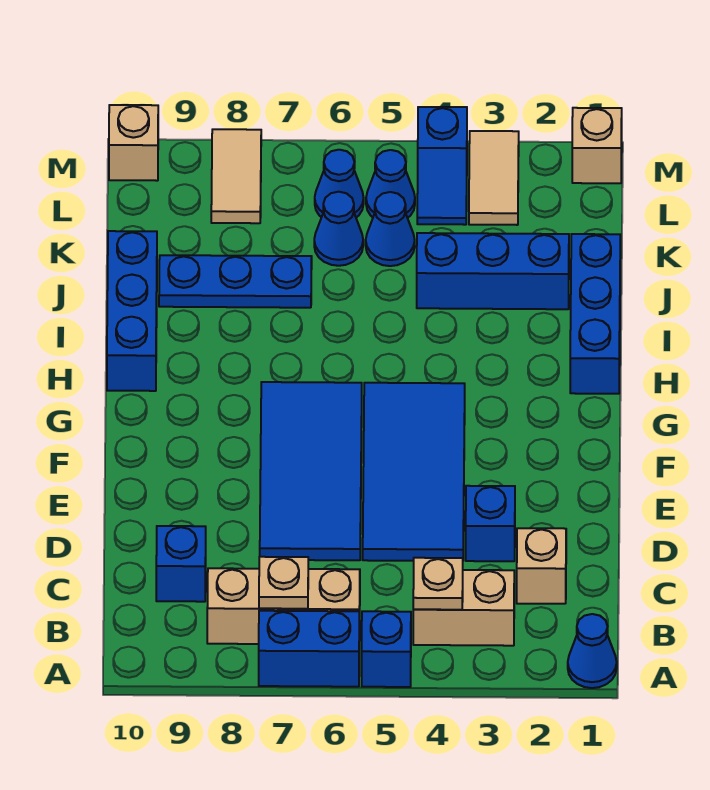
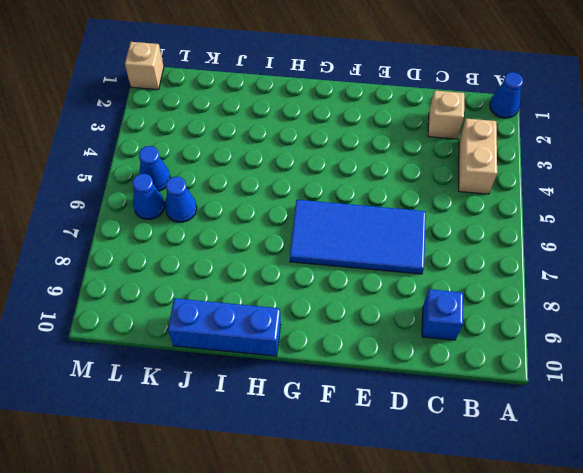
none -> blue 1x1 brick [362,611,411,687]
none -> blue 1x2 brick [259,611,359,687]
none -> tan 1x3 brick [207,568,360,644]

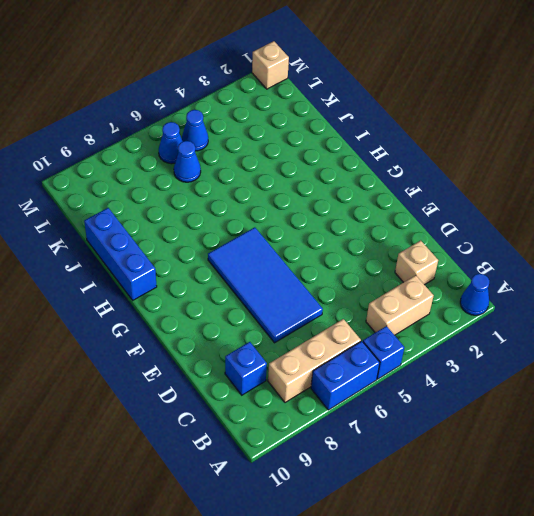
none -> blue 1x1 brick [466,486,515,561]
none -> blue 2x4 tile [363,383,465,561]
none -> blue 1x3 brick [570,234,620,394]

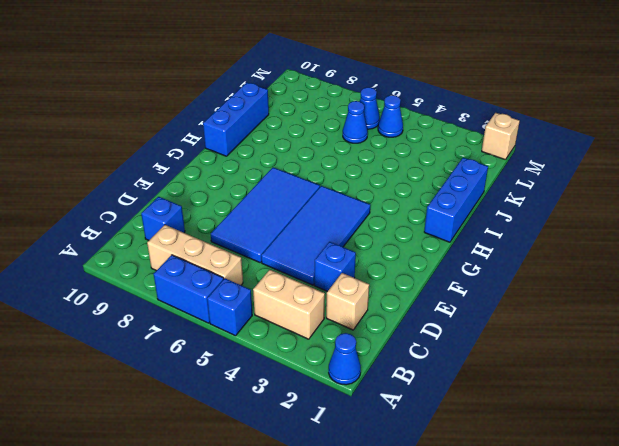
none -> blue 1x3 brick [417,233,569,309]
none -> blue 1x3 plate [159,255,312,308]
none -> blue 1x1 cone [366,192,415,266]

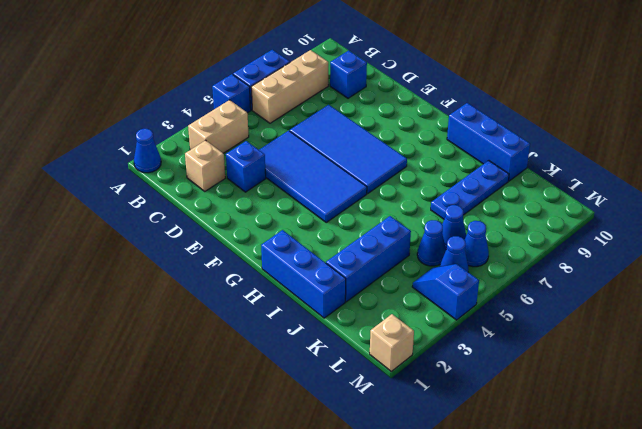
none -> tan 1x2 tile [469,131,519,225]
none -> tan 1x2 tile [211,129,261,223]
none -> tan 1x1 brick [109,105,158,181]

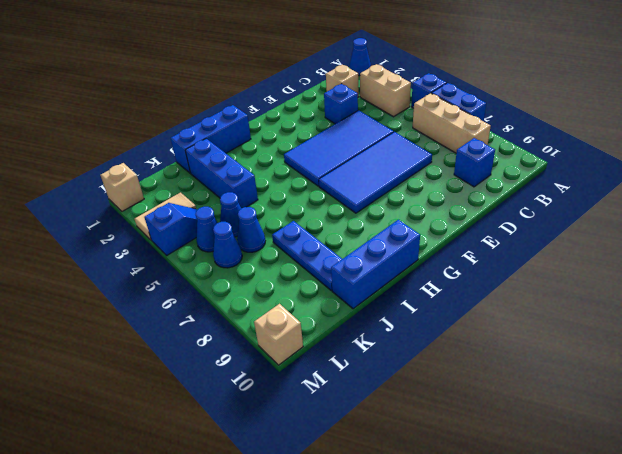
none -> tan 1x2 tile [211,129,261,223]
none -> tan 1x1 plate [413,558,463,610]
none -> tan 1x1 plate [259,557,308,609]

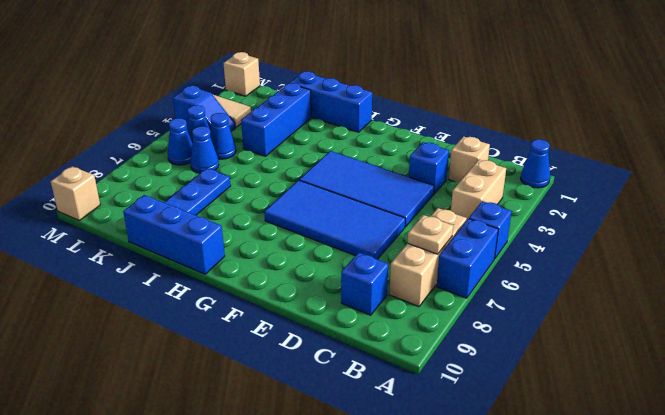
none -> tan 1x2 tile [211,129,261,223]
none -> tan 1x1 plate [413,558,463,610]

